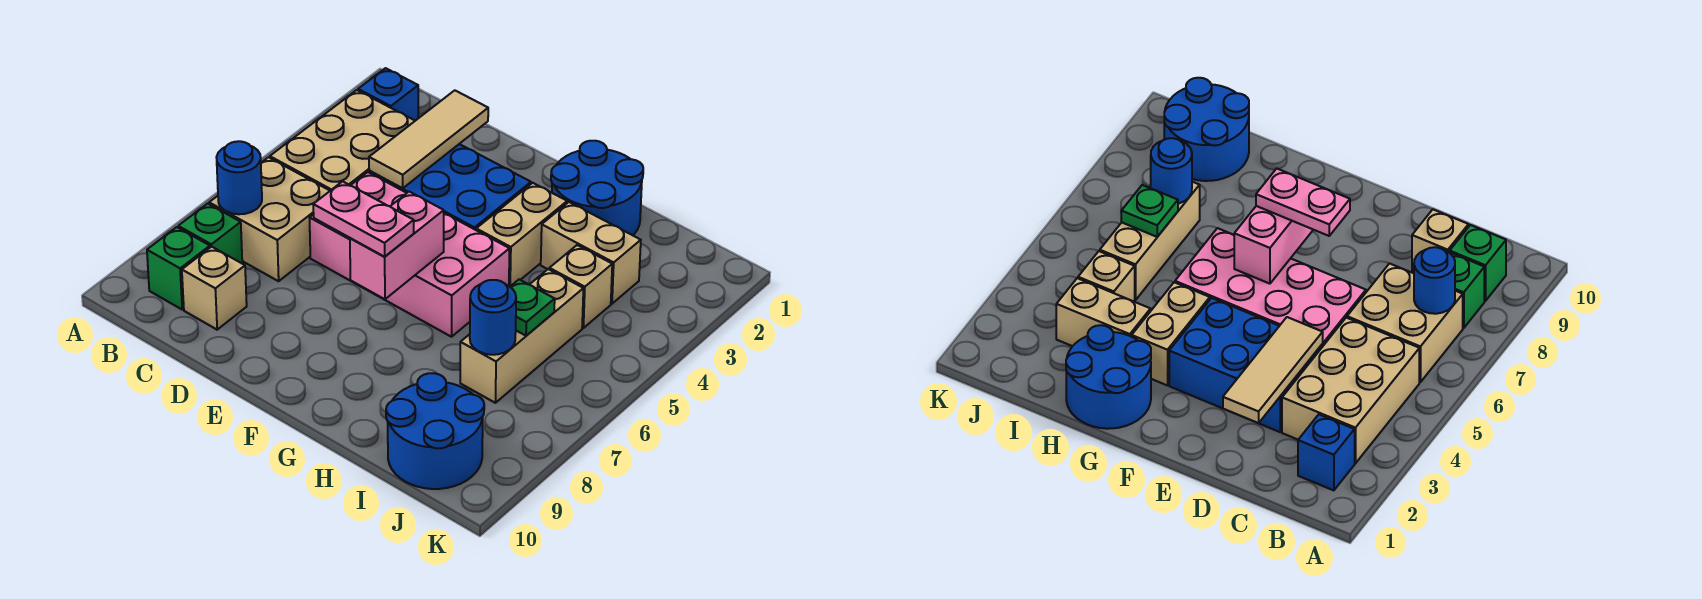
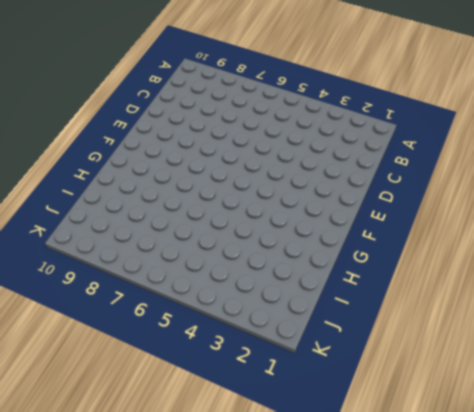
none -> blue 1x1 brick [358,68,418,121]
none -> tan 2x3 brick [270,90,415,191]
none -> tan 2x2 brick [209,157,330,281]

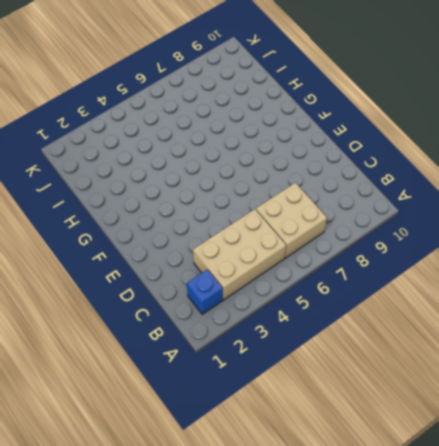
none -> green 1x1 brick [178,204,242,263]
none -> green 1x1 brick [147,227,210,309]
none -> tan 1x1 brick [182,247,247,330]

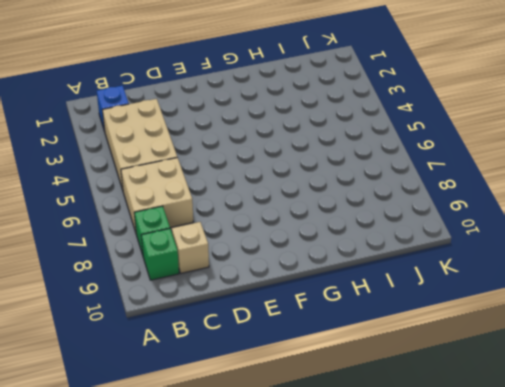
none -> blue 2x3 brick [369,144,531,230]
none -> pink 2x4 brick [310,172,510,337]
none -> blue 2x2 round brick [551,141,643,235]

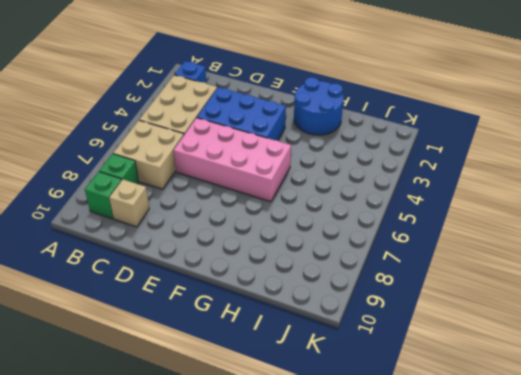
none -> tan 1x2 brick [476,183,567,287]
none -> tan 1x2 brick [541,202,641,304]
none -> tan 1x1 brick [549,245,612,328]

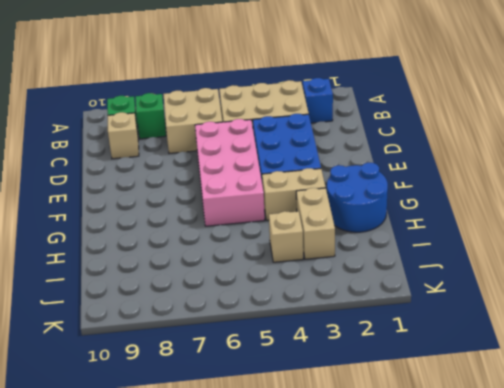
none -> tan 1x3 brick [460,269,583,403]
none -> blue 2x2 round brick [386,373,484,489]
none -> blue 1x1 round brick [216,141,262,214]

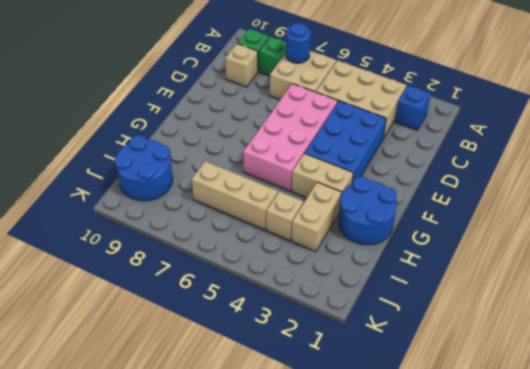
none -> tan 1x3 tile [369,90,488,188]
none -> pink 1x2 brick [350,192,444,299]
none -> green 1x1 plate [510,279,555,336]

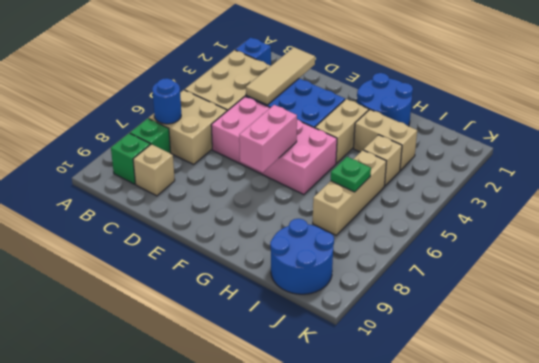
none -> blue 1x1 round brick [470,280,516,355]
none -> pink 1x2 plate [313,181,414,257]

